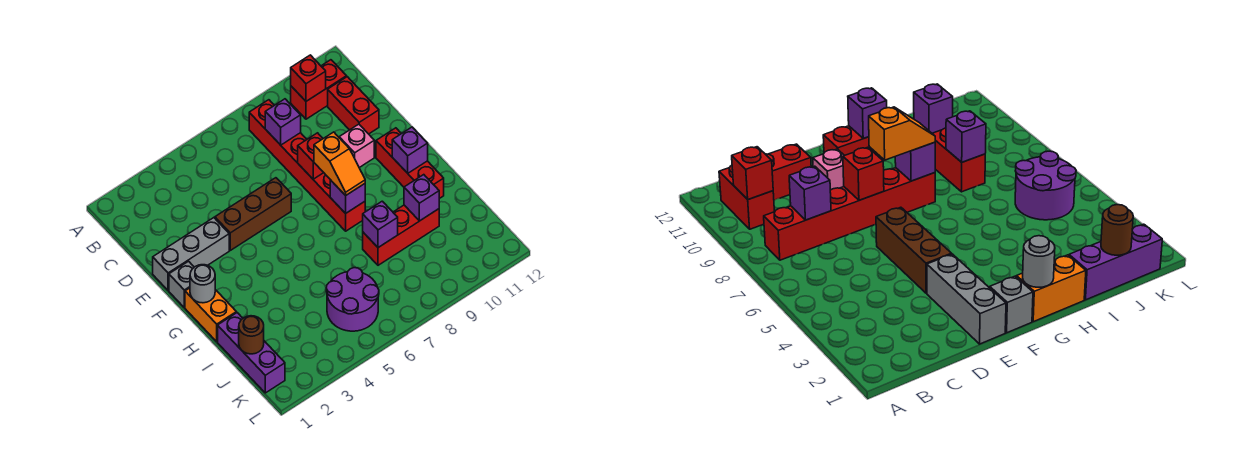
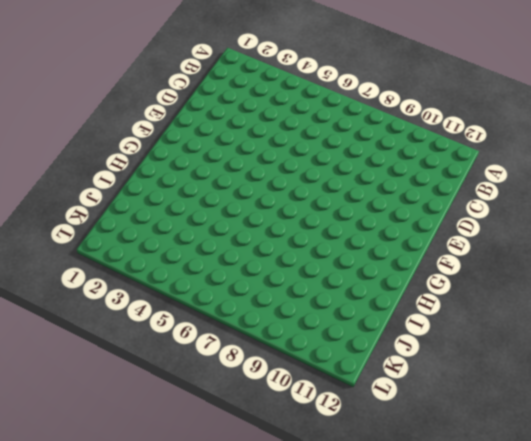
none -> red 1x6 brick [249,100,365,231]
none -> red 1x2 brick [291,60,347,119]
none -> red 1x2 brick [328,77,379,134]

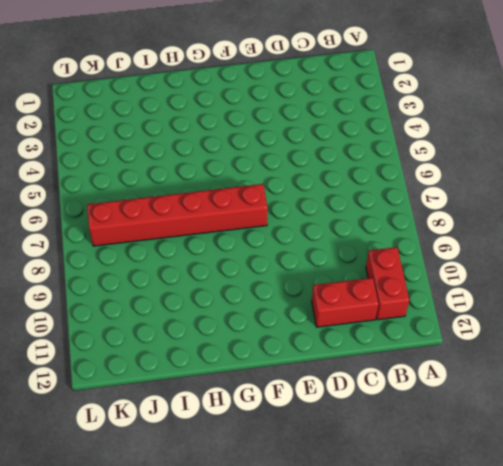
red 1x6 brick [87,184,268,246] -> red 1x6 brick moved to [249,100,365,231]
none -> grey 1x3 brick [153,218,229,291]
none -> brown 1x3 brick [215,178,291,250]
none -> pink 1x1 brick [339,124,374,168]

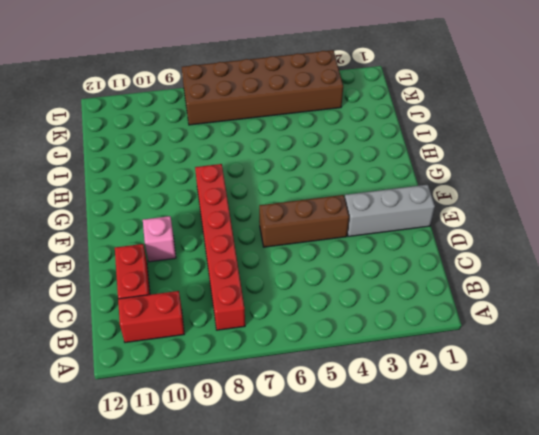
brown 2x6 brick [182,50,343,125] -> purple 2x2 round brick [326,268,379,331]
none -> grey 1x1 brick [169,261,194,308]
none -> red 1x3 brick [376,128,444,199]
none -> orange 1x2 brick [185,288,236,342]

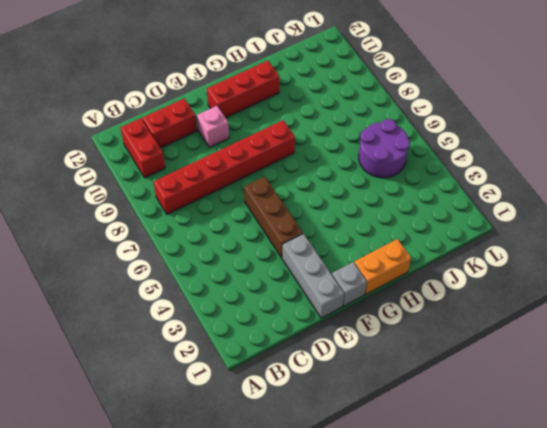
none -> purple 1x3 brick [218,313,285,393]
none -> red 1x3 brick [363,205,439,265]
none -> red 1x1 brick [291,55,326,101]

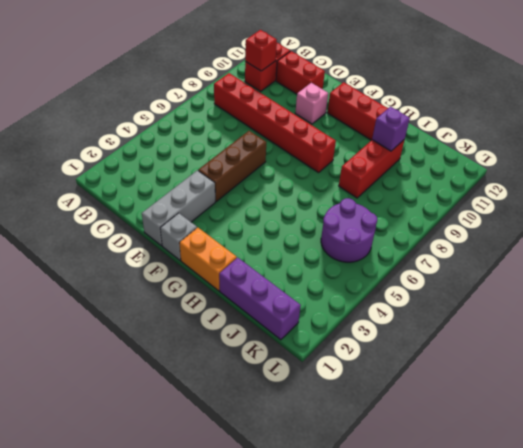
none -> purple 1x1 brick [265,99,301,145]
none -> red 1x1 brick [298,133,324,179]
none -> grey 1x1 round brick [190,265,215,303]

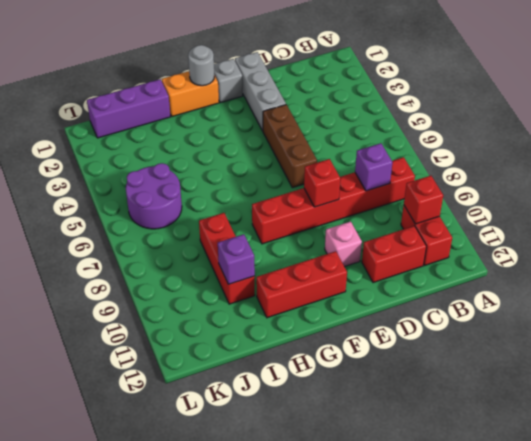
none -> purple 1x1 brick [330,180,365,213]
none -> purple 1x1 brick [392,127,428,173]
none -> purple 1x1 brick [363,201,398,248]

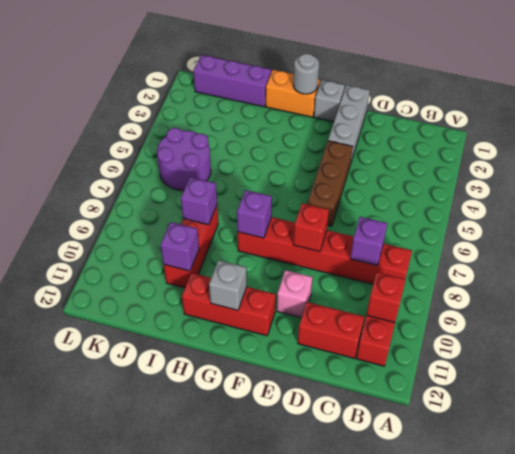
grey 1x1 brick [209,260,247,310] -> purple 1x1 brick [392,127,428,173]
none -> brown 1x1 round brick [239,316,264,354]
none -> orange 1x2 slope [314,132,365,196]

